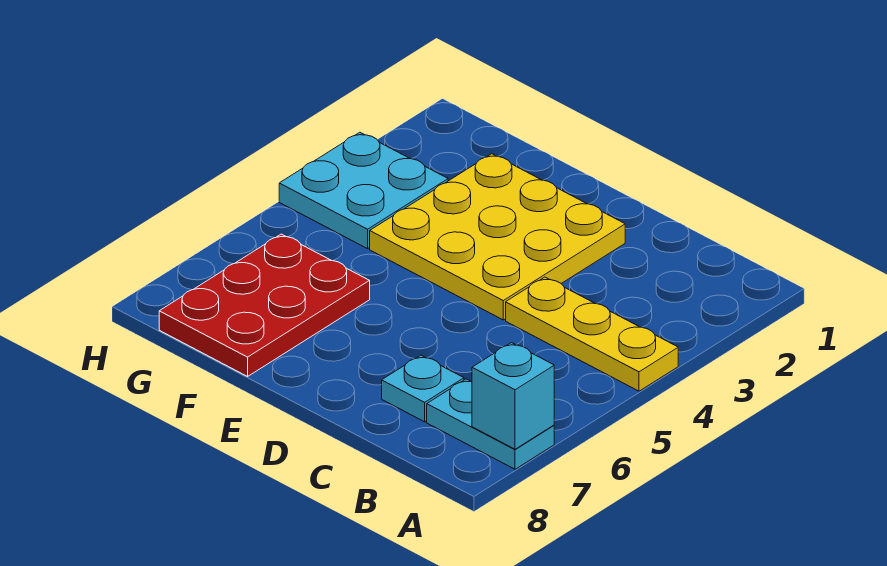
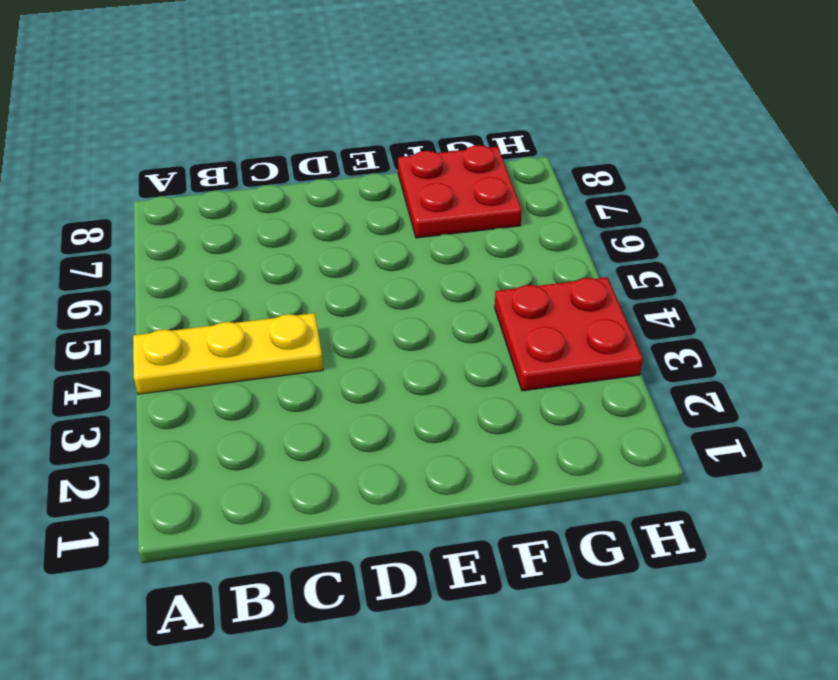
red 2x2 plate [398,145,522,238] -> red 2x3 plate [159,234,370,376]
red 2x2 plate [495,277,643,391] -> cyan 2x2 plate [279,132,448,249]
none -> cyan 1x2 plate [427,379,554,469]
none -> cyan 1x1 plate [382,355,464,422]

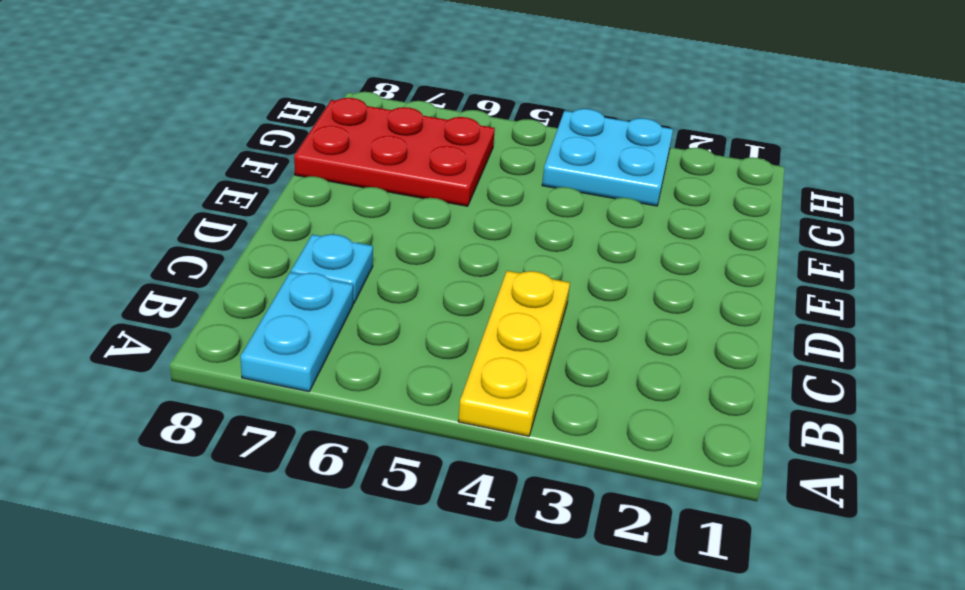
none -> yellow 3x3 plate [370,154,625,320]
none -> cyan 1x1 brick [472,343,554,449]

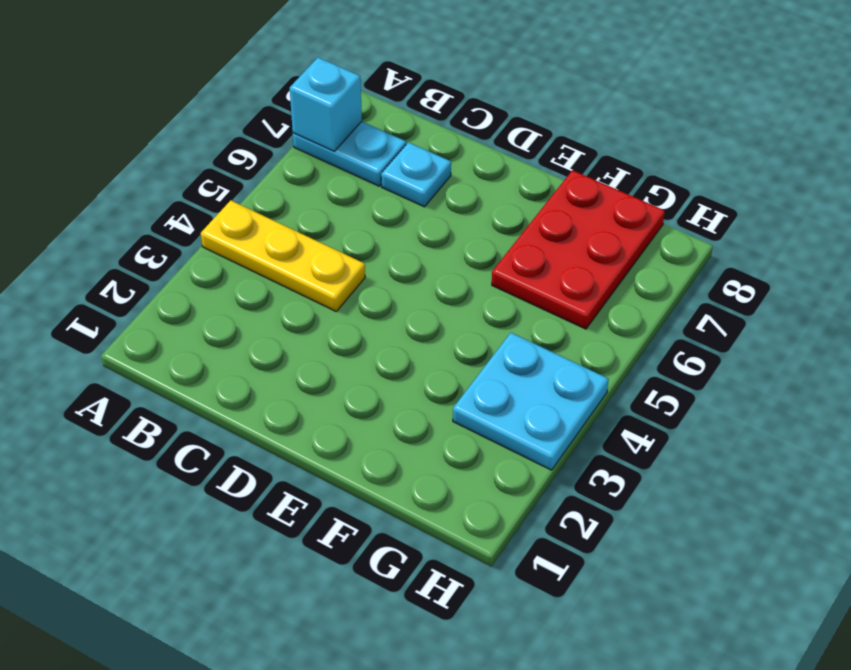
none -> yellow 3x3 plate [370,154,625,320]

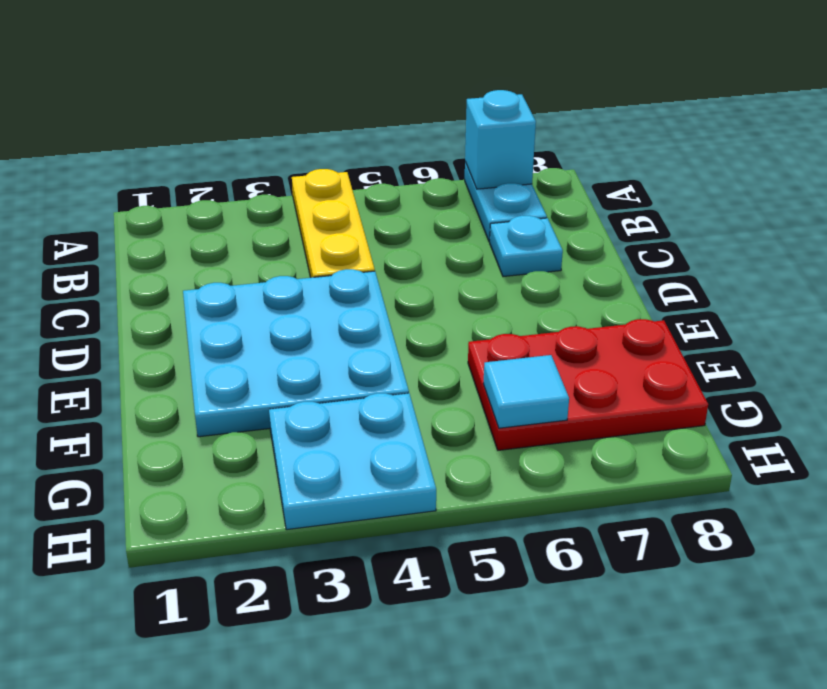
cyan 3x3 plate [183,269,409,437] -> yellow 3x3 plate [370,154,625,320]
cyan 1x1 tile [483,355,569,428] -> none

